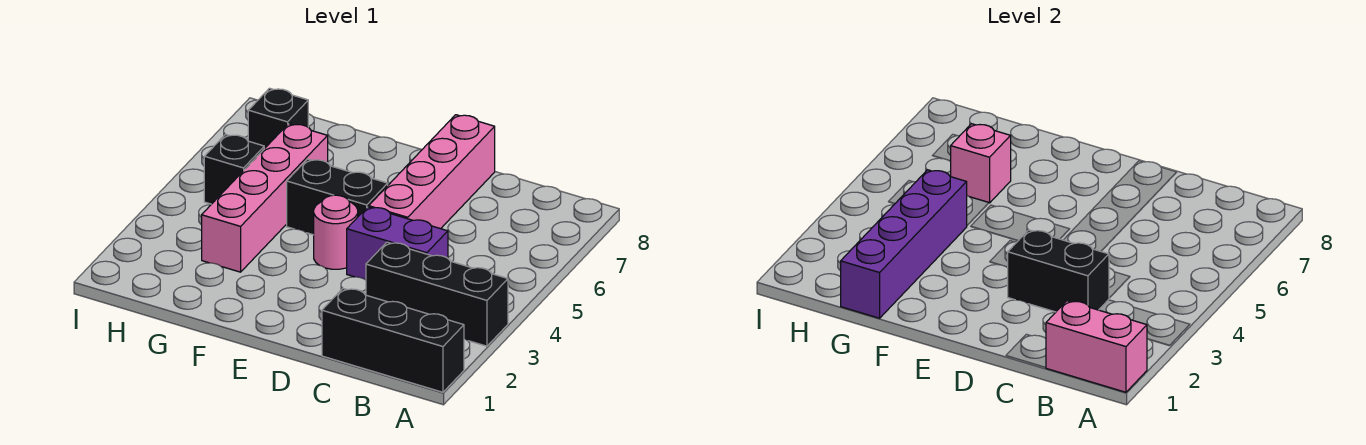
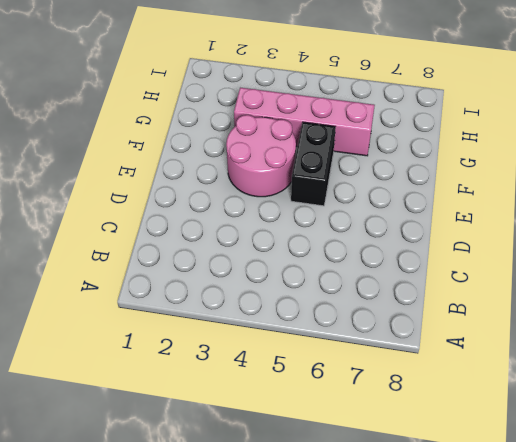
pink 2x2 round brick [226,115,296,197] -> pink 1x1 round brick [314,195,358,269]
none -> black 1x3 brick [322,289,464,392]
none -> black 1x3 brick [366,242,508,346]
none -> purple 1x2 brick [347,207,448,280]

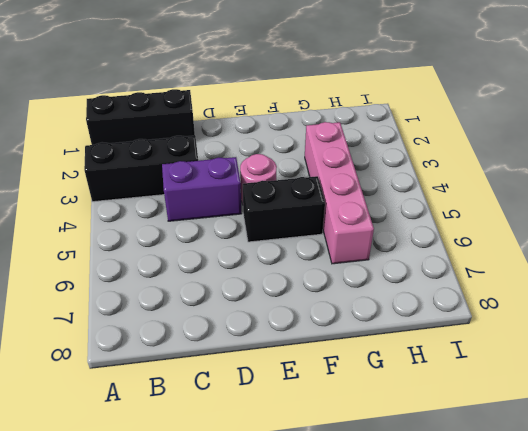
none -> pink 1x4 brick [369,115,495,229]
none -> black 1x1 brick [204,134,264,204]
none -> black 1x1 brick [248,88,308,149]

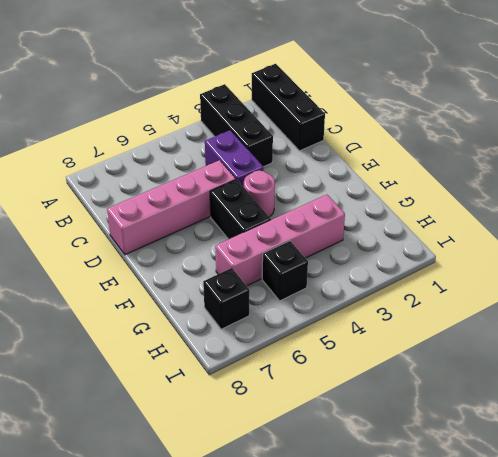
none -> pink 1x2 brick [1046,301,1147,392]
none -> black 1x2 brick [1007,230,1109,312]
none -> purple 1x4 brick [841,170,967,318]

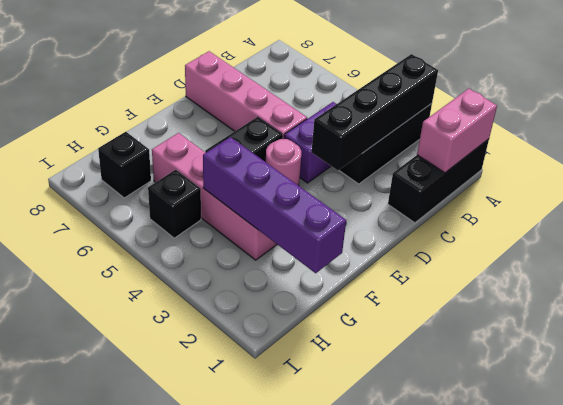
black 1x4 brick [312,54,438,170] -> black 1x2 brick [1007,230,1109,312]
none -> pink 1x1 brick [950,124,1011,203]

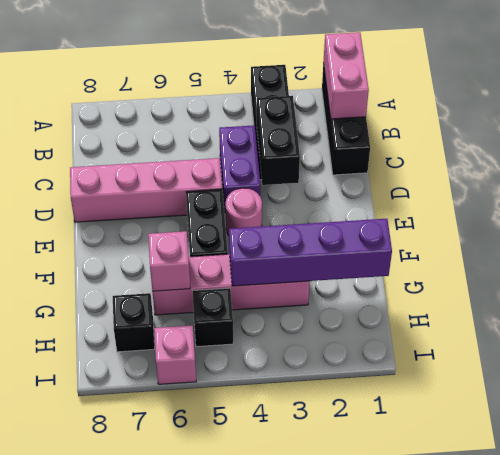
pink 1x1 brick [154,325,196,384] -> none

